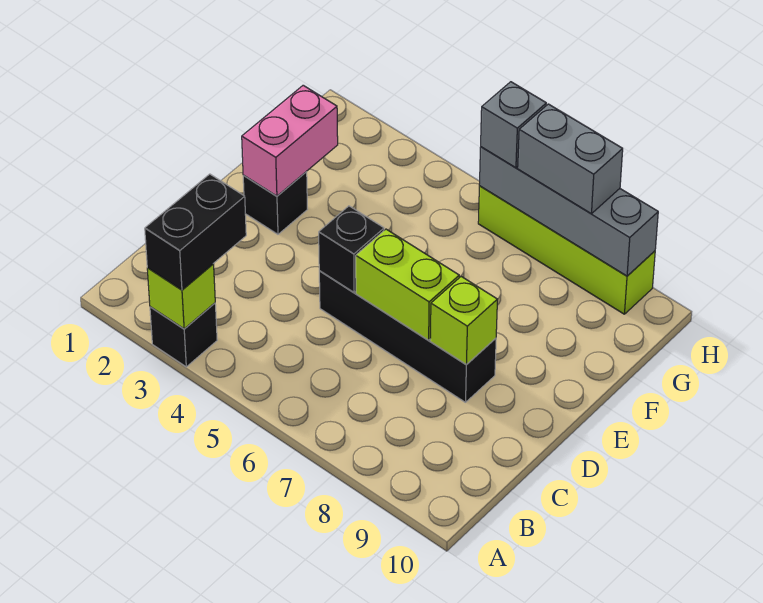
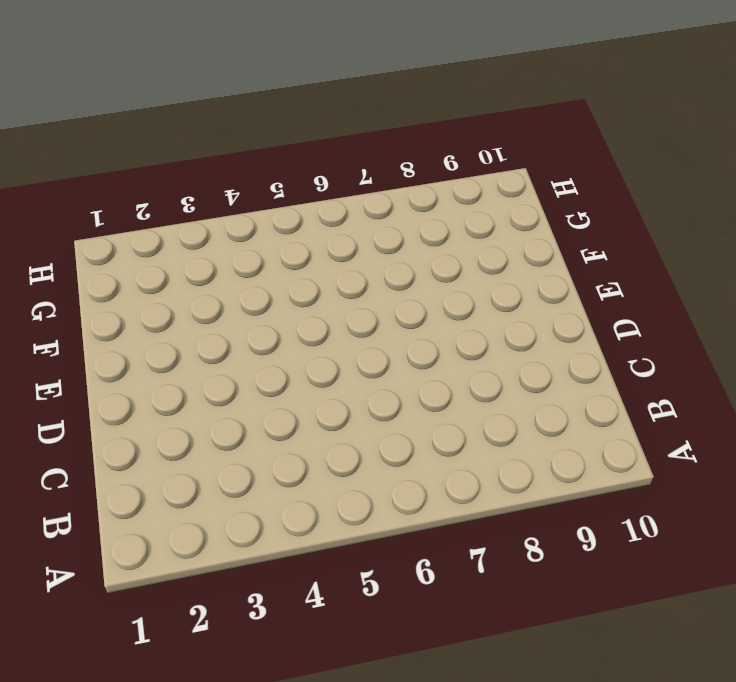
none -> black 1x1 brick [150,303,217,367]
none -> black 1x4 brick [319,271,496,402]
none -> black 1x1 brick [243,172,308,234]

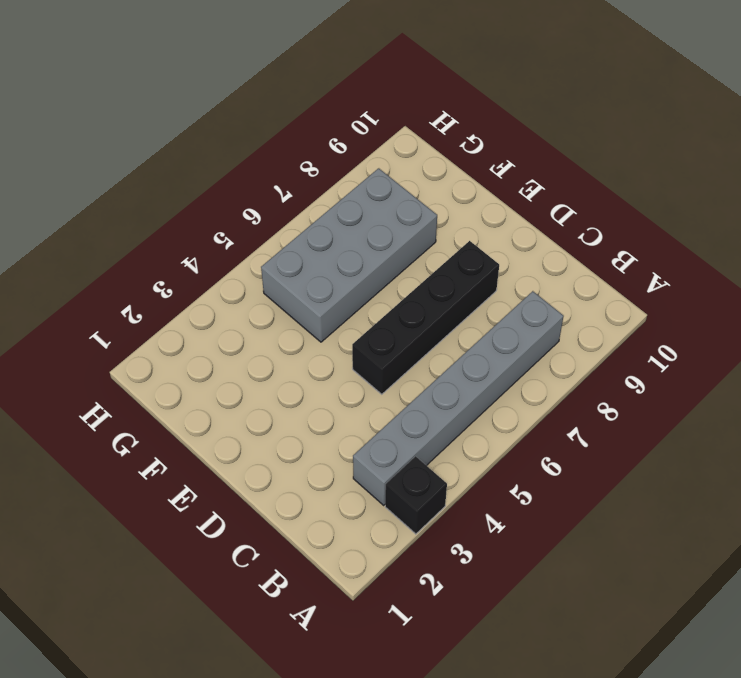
grey 1x6 brick [353,291,564,505] -> none
grey 2x4 brick [261,168,437,342] -> none
none -> black 1x1 brick [243,172,308,234]
none -> lime 1x4 brick [478,186,655,314]
none -> lime 1x1 brick [147,264,215,329]

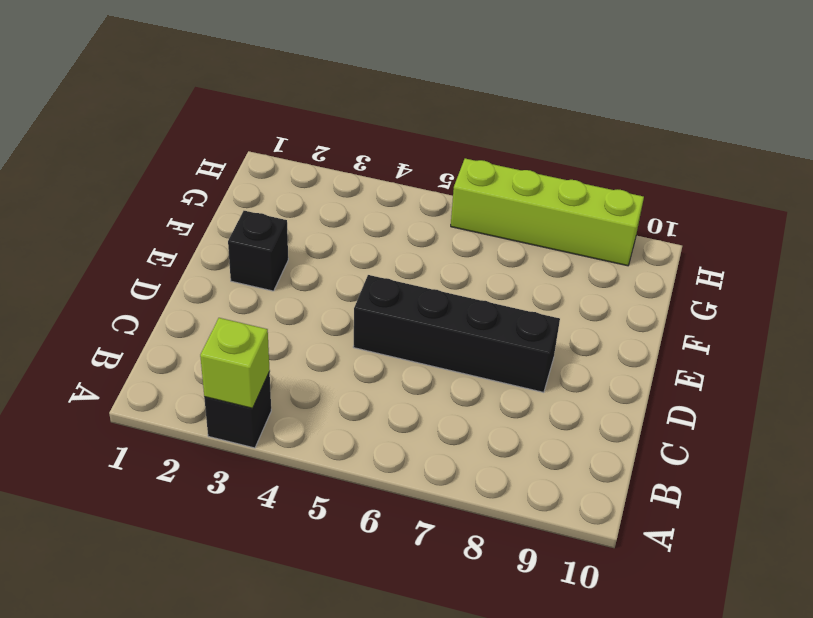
none -> black 1x1 brick [319,206,384,292]
none -> lime 1x2 brick [356,229,459,340]
none -> lime 1x1 brick [430,277,497,365]

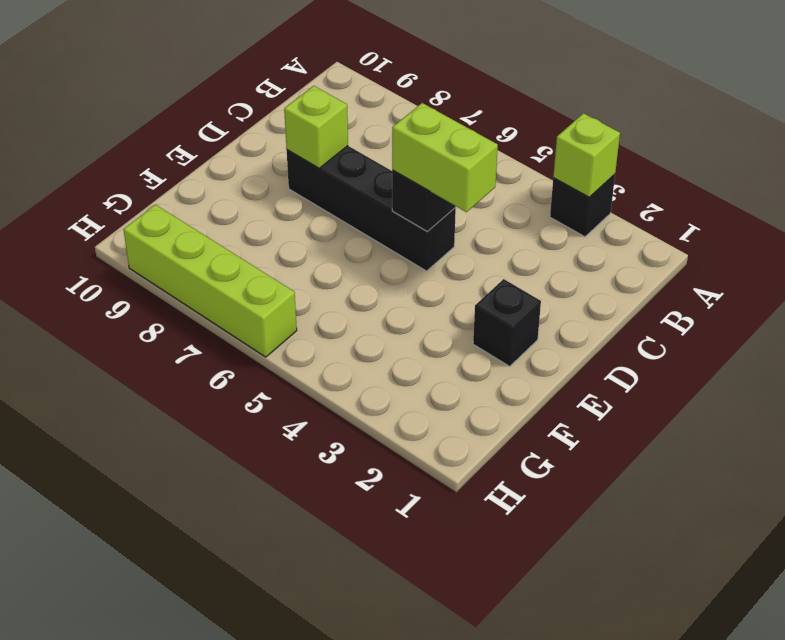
lime 1x2 brick [392,103,498,212] -> lime 1x2 brick moved to [356,229,459,340]
none -> pink 1x2 brick [242,85,338,196]
none -> grey 1x4 brick [479,147,658,276]
none -> black 1x2 brick [145,174,246,290]

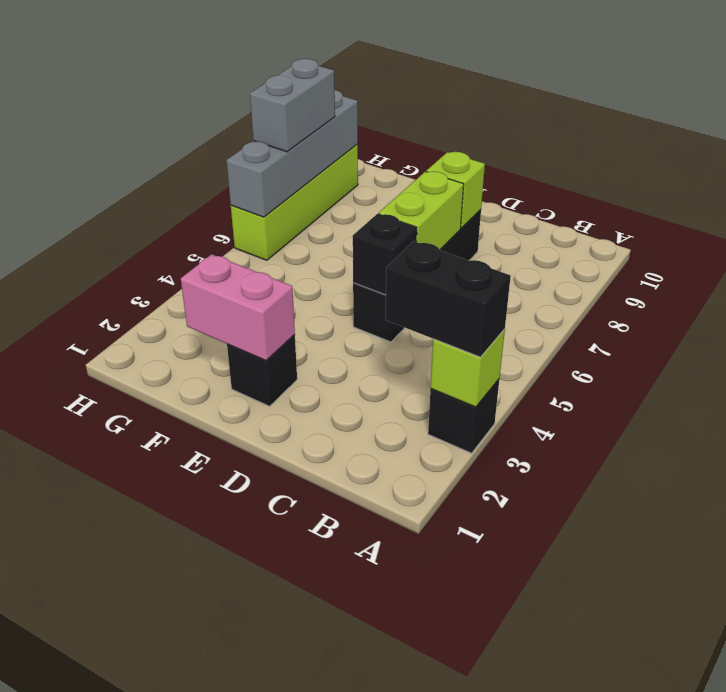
none -> grey 1x1 brick [481,82,546,168]

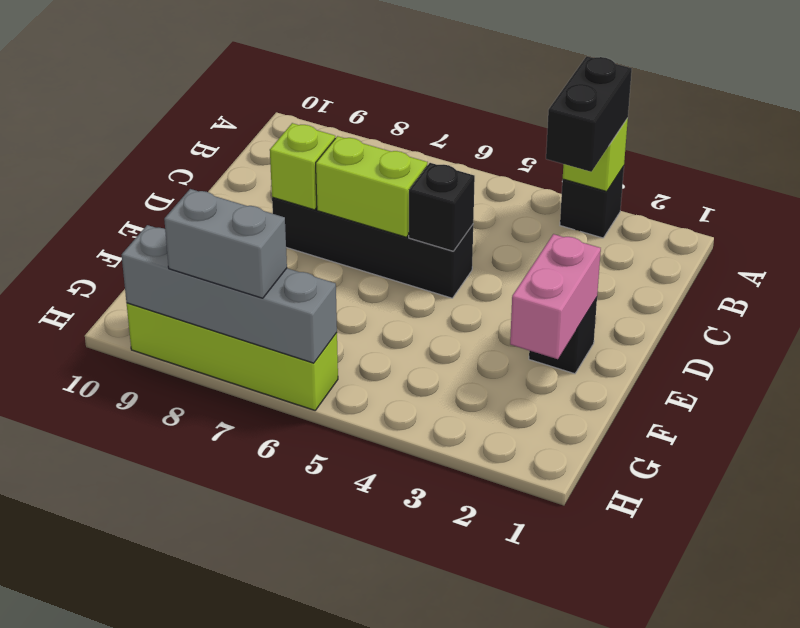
none -> grey 1x1 brick [481,82,546,168]

